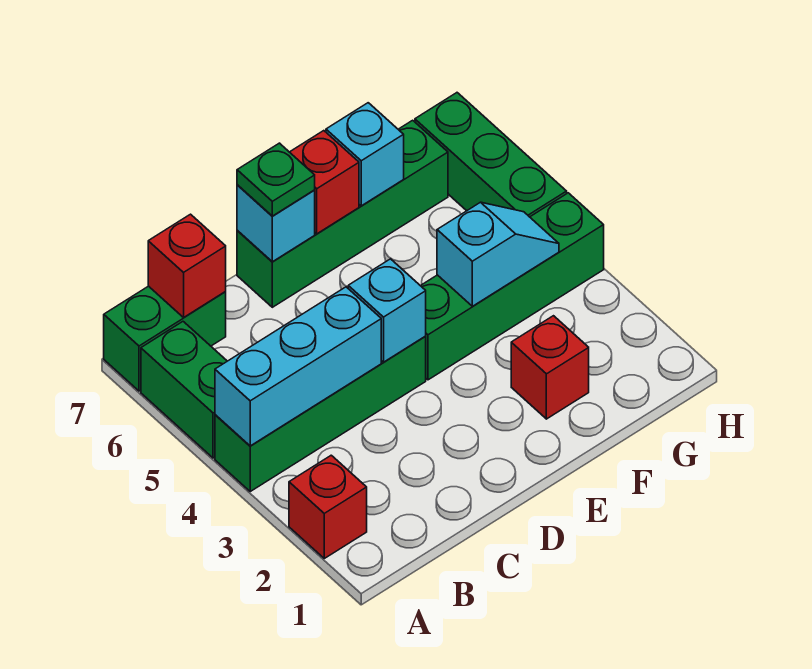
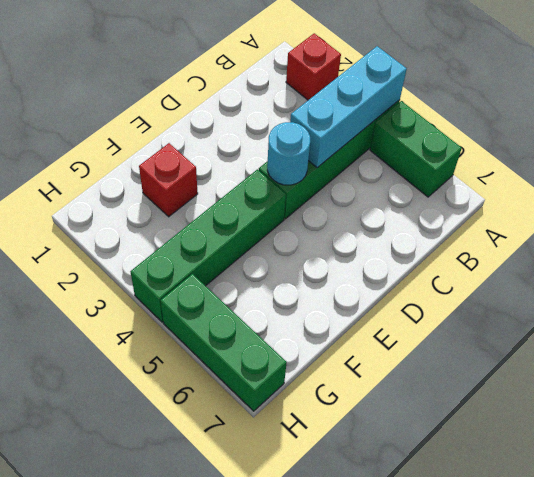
cyan 1x1 round brick [267,122,310,185] -> cyan 1x1 brick [348,259,426,362]
none -> green 1x2 brick [104,286,226,391]
none -> green 1x4 brick [237,120,448,307]
none -> red 1x1 brick [148,214,226,317]

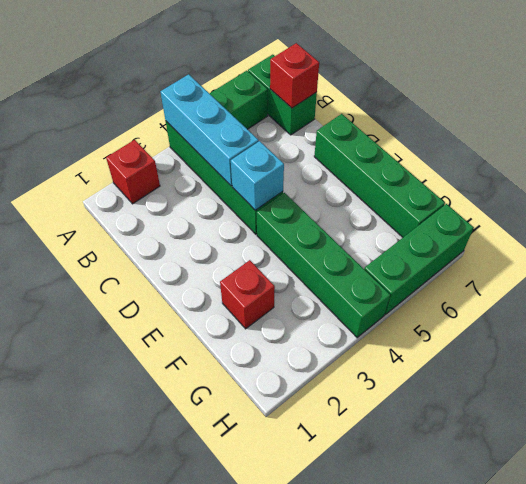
none -> cyan 1x1 brick [237,185,315,262]
none -> red 1x1 brick [290,131,359,234]
none -> cyan 1x2 slope [437,202,559,306]

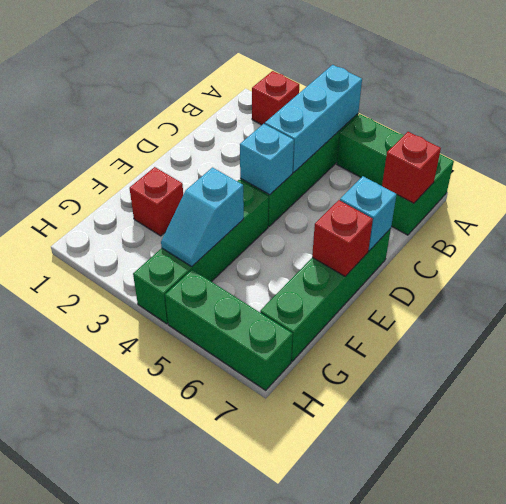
none -> cyan 1x1 brick [326,103,404,206]
none -> green 1x1 plate [237,143,315,216]

